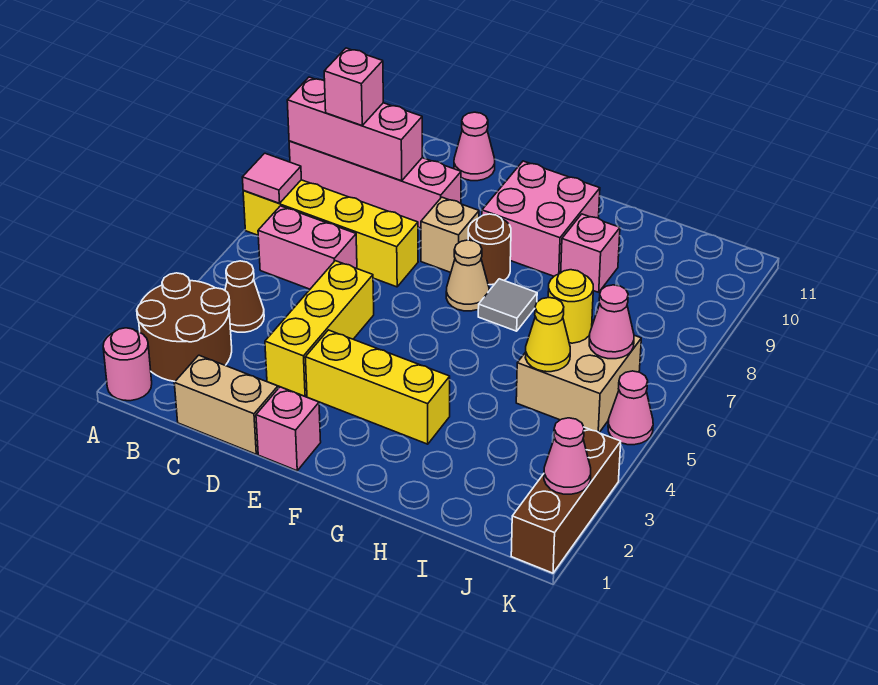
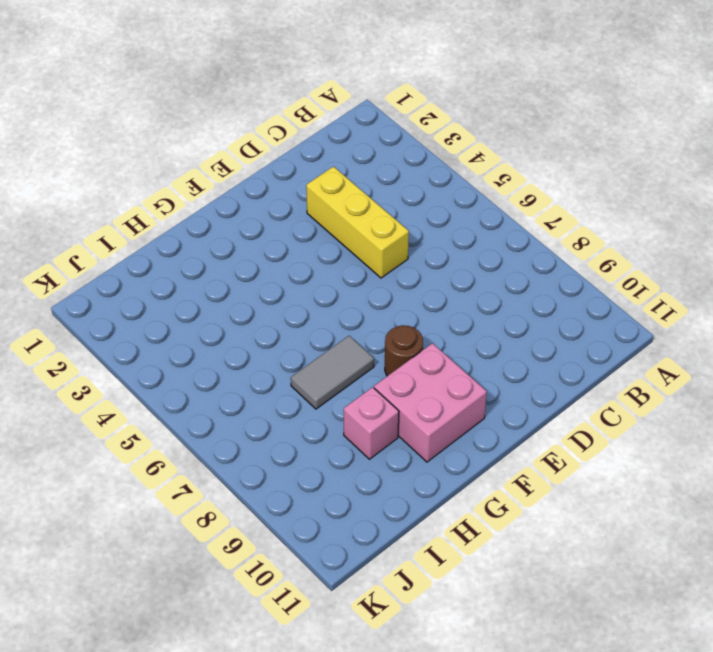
grey 1x2 tile [291,336,374,409] -> grey 1x1 tile [478,279,537,331]
none -> pink 1x1 round brick [103,328,152,401]
none -> brown 2x2 round brick [137,273,232,381]
none -> yellow 1x4 brick [243,180,418,287]

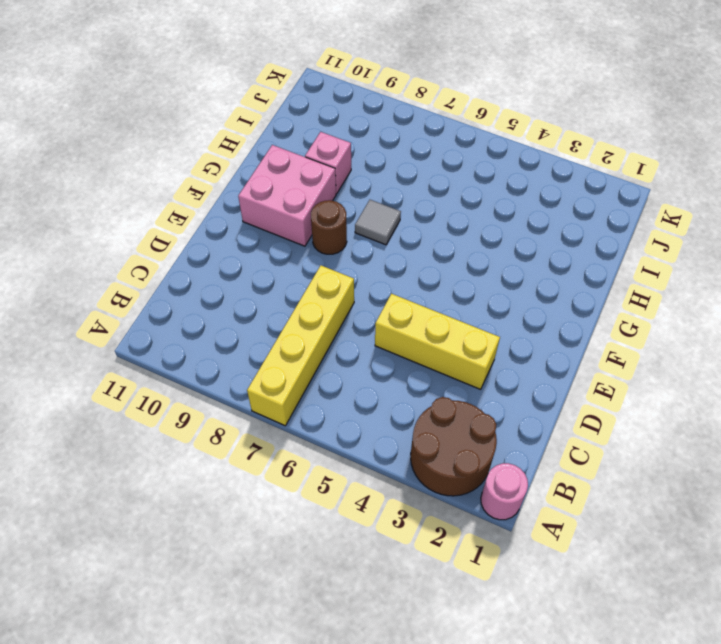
none -> pink 1x4 brick [289,141,461,228]
none -> brown 1x1 cone [225,261,264,332]
none -> pink 1x2 brick [258,206,357,289]

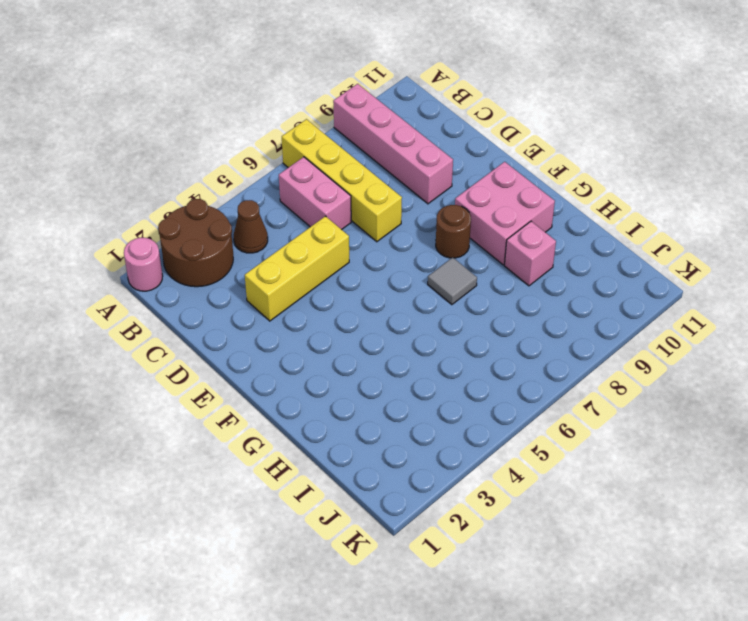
none -> tan 1x2 brick [174,355,278,454]
none -> pink 1x1 cone [454,112,495,181]
none -> pink 1x1 brick [256,387,321,471]

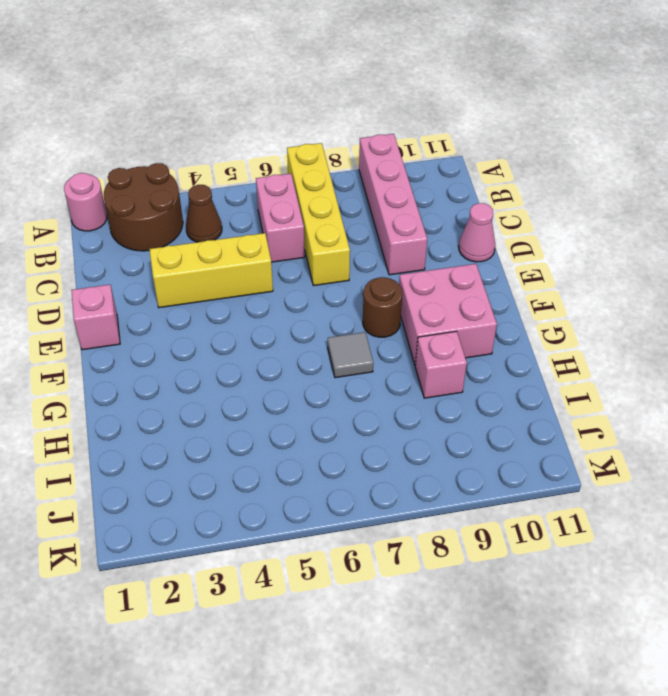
none -> tan 1x2 brick [174,355,278,454]
none -> yellow 1x3 brick [305,330,450,444]
none -> tan 1x1 brick [421,197,479,272]

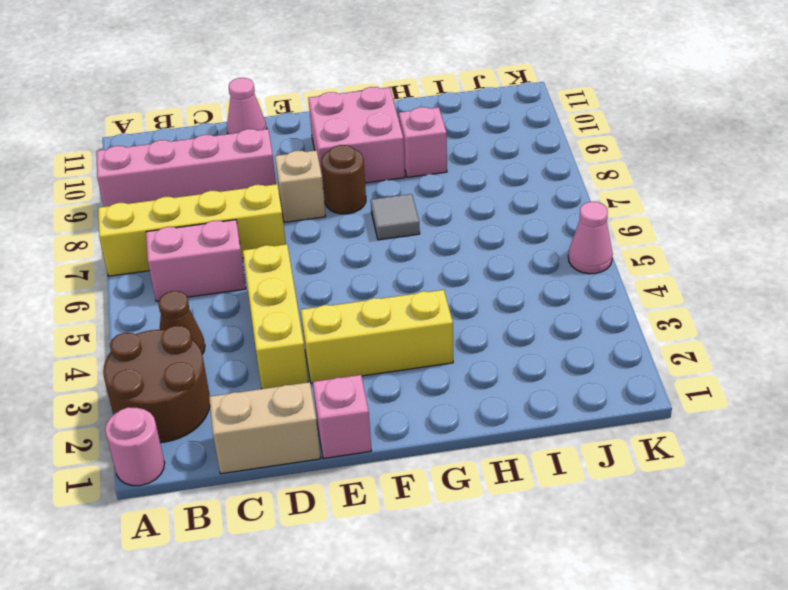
none -> tan 1x1 cone [446,240,489,311]
none -> tan 2x2 brick [516,320,641,432]
none -> brown 1x3 brick [511,427,621,573]

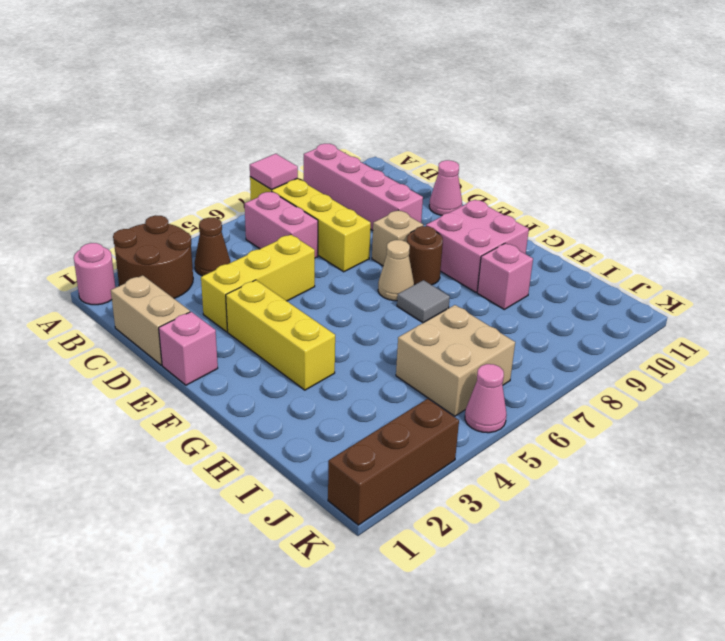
none -> pink 1x3 brick [287,77,422,181]
none -> yellow 1x1 cone [525,297,570,372]
none -> yellow 1x1 round brick [548,270,593,343]

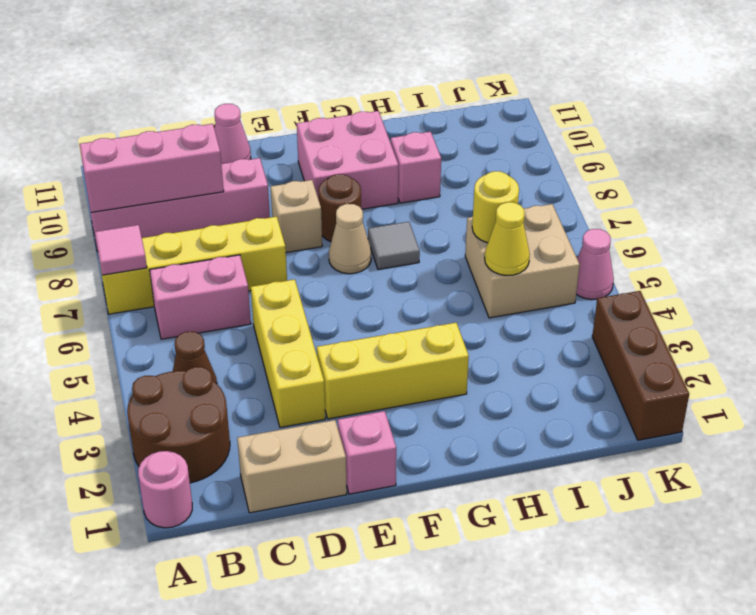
none -> pink 1x1 cone [589,285,634,359]
none -> pink 1x1 cone [544,418,591,494]
none -> pink 1x1 brick [324,48,383,125]

